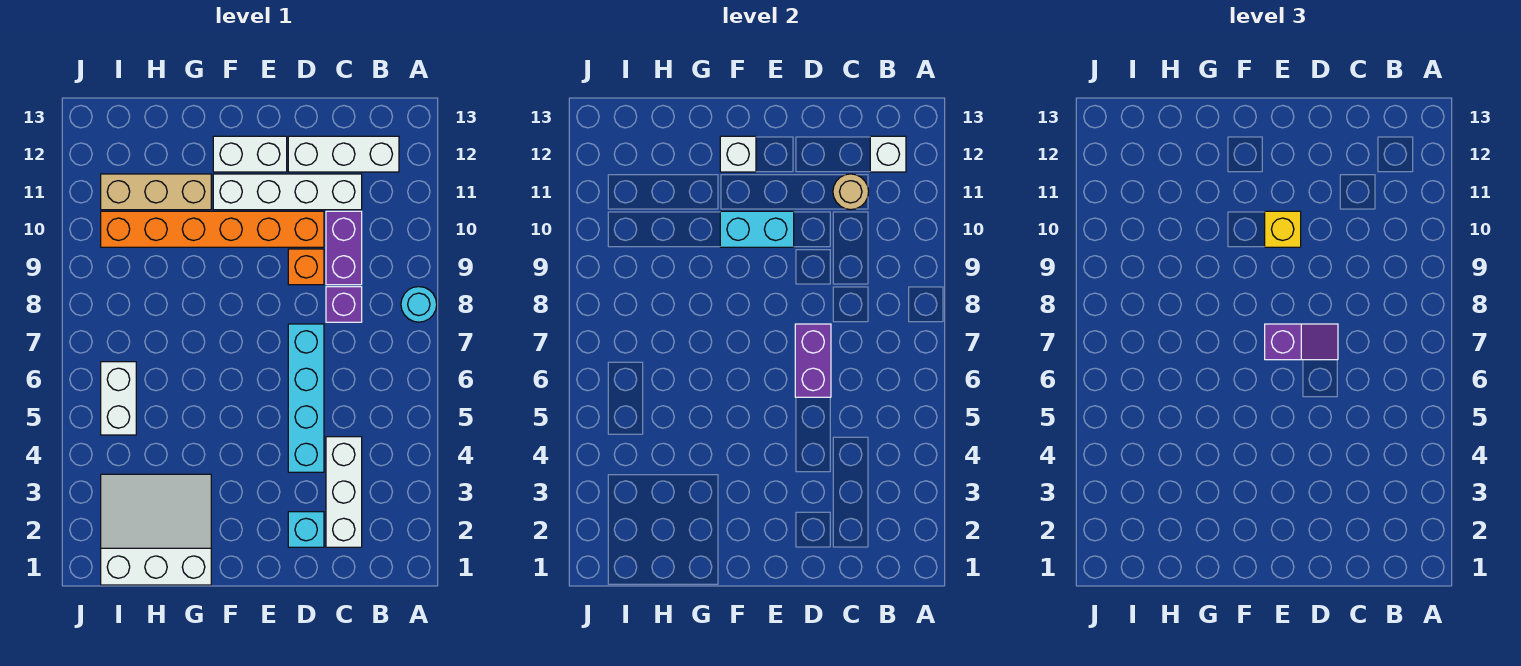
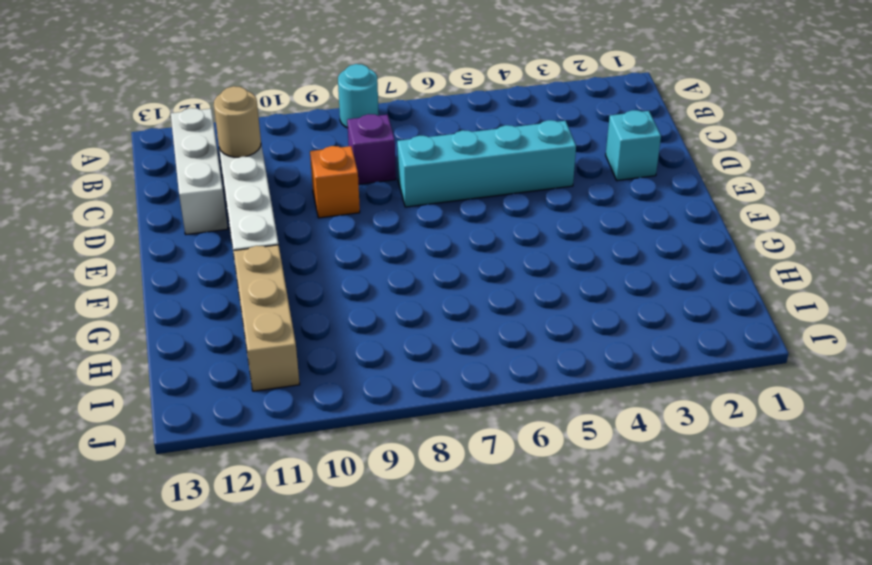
none -> white 1x3 brick [326,437,362,547]
none -> purple 1x2 brick [326,211,362,285]
none -> orange 1x6 brick [101,211,324,247]

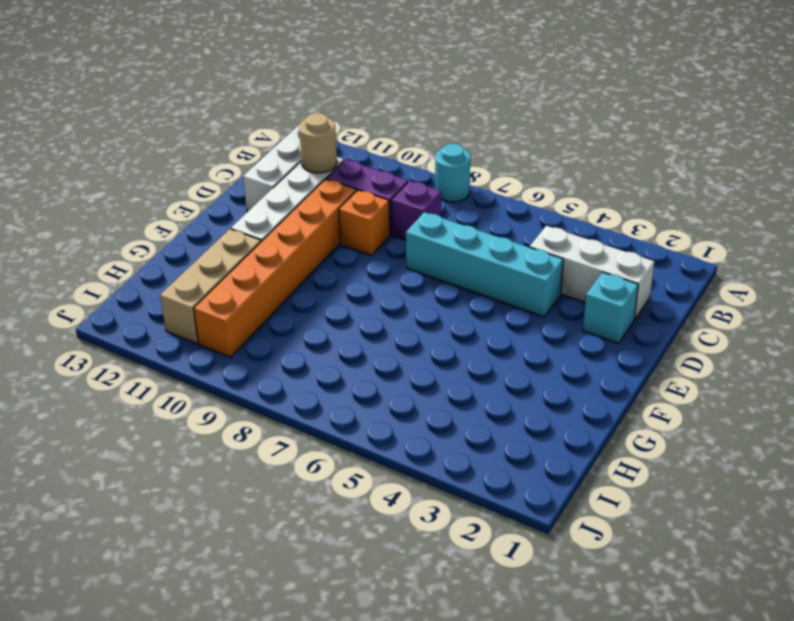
none -> white 1x2 brick [213,136,287,172]
none -> white 3x3 slope [101,474,211,585]
none -> white 1x2 brick [101,362,136,435]

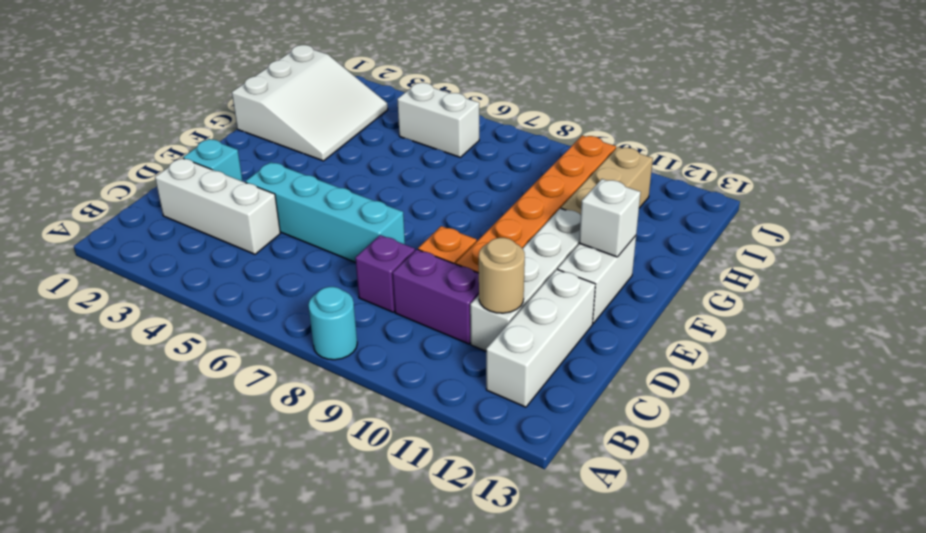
none -> white 1x1 brick [870,136,906,172]
none -> purple 1x2 brick [795,324,831,397]
none -> cyan 1x2 brick [720,211,794,247]

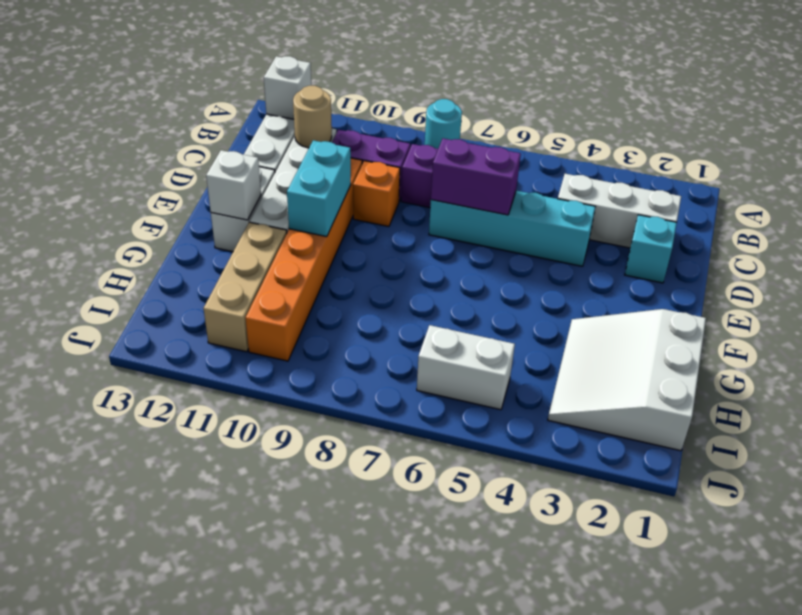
none -> purple 1x2 slope [1265,324,1338,360]
none -> yellow 1x1 brick [1265,211,1301,247]

